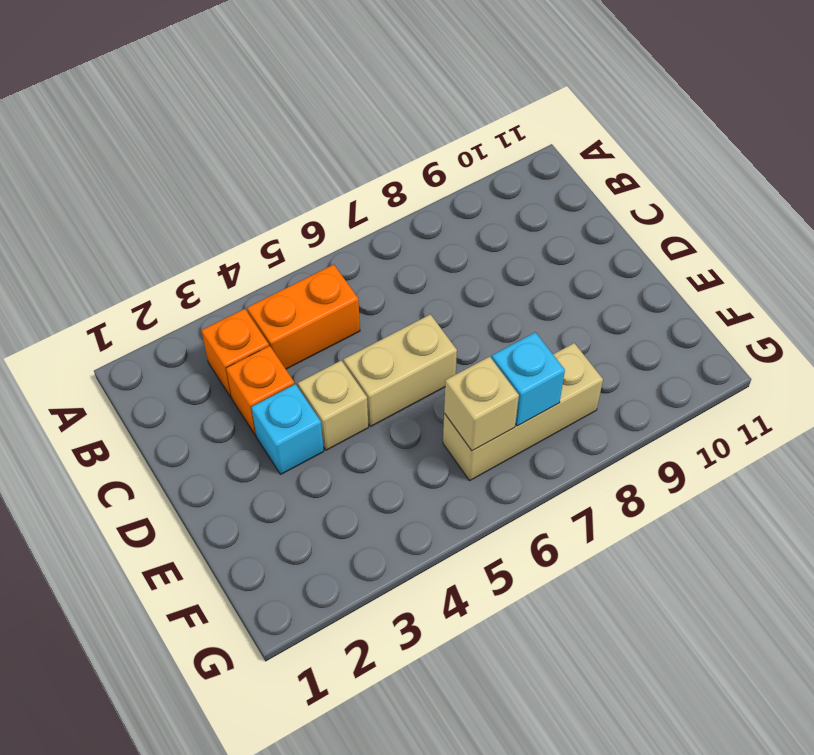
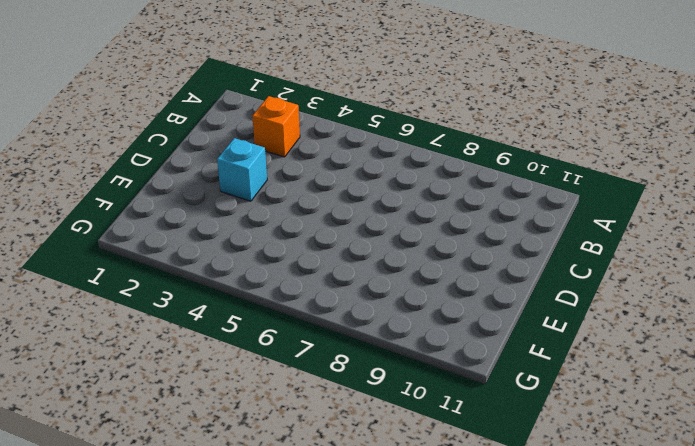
none -> orange 1x2 brick [247,264,360,369]
none -> orange 1x1 brick [226,346,295,435]

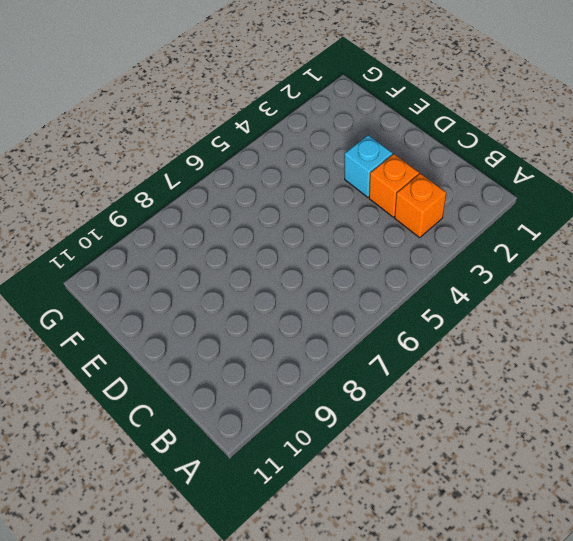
none -> orange 1x2 brick [247,264,360,369]
none -> tan 1x1 brick [298,361,368,450]

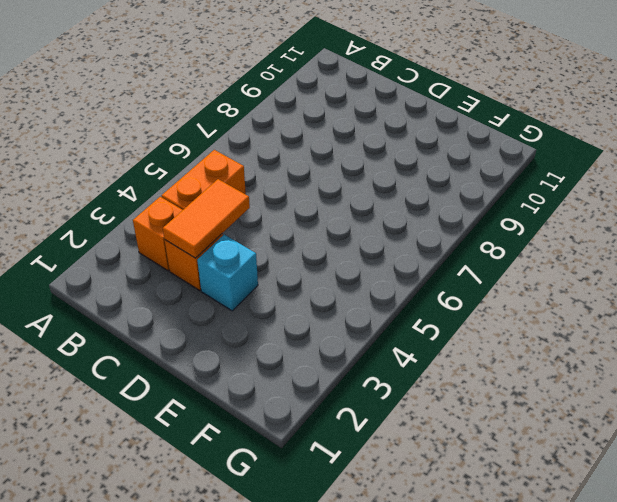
orange 1x2 tile [163,179,250,258] -> none
none -> tan 1x1 brick [298,361,368,450]
none -> tan 1x2 brick [344,314,457,427]

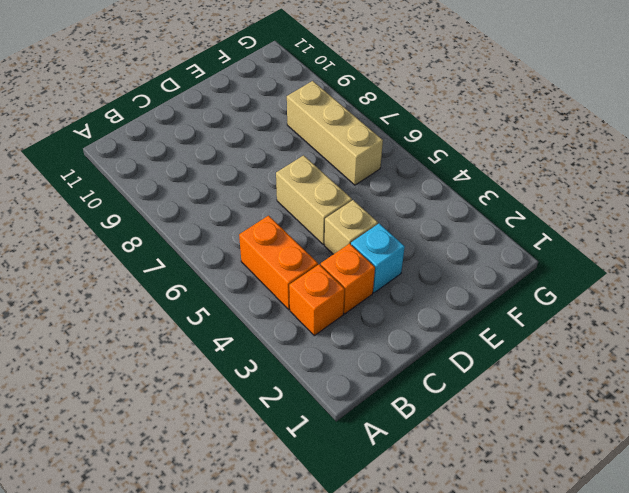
none -> tan 1x1 brick [444,357,519,451]
none -> cyan 1x1 brick [492,332,565,426]

